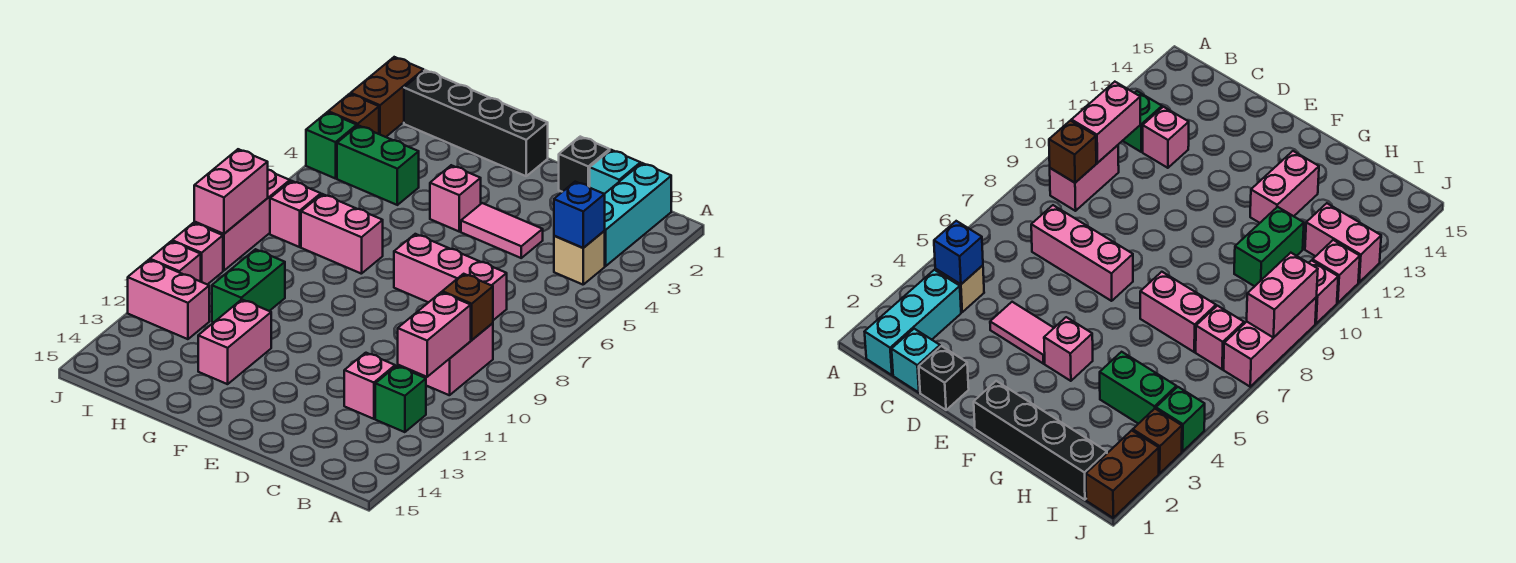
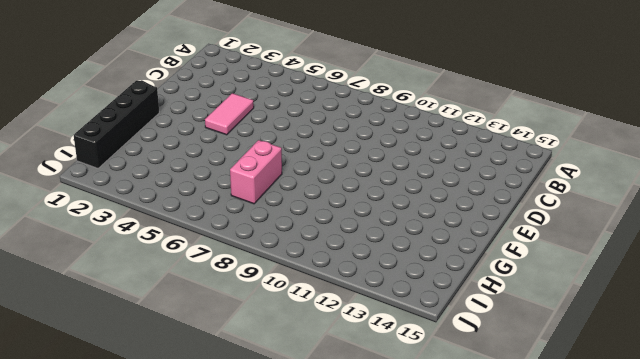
none -> cyan 1x3 brick [605,163,671,266]
none -> tan 1x1 brick [554,231,605,285]
none -> pink 1x2 brick [420,323,493,395]

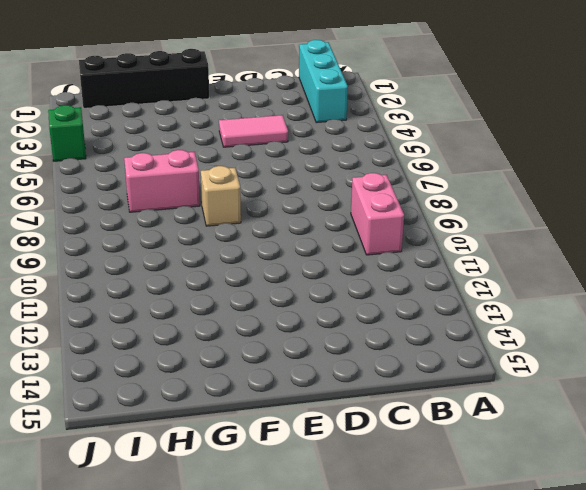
tan 1x1 brick [201,166,241,226] -> tan 1x1 brick moved to [554,231,605,285]
none -> green 1x1 brick [375,366,426,432]
none -> cyan 1x1 brick [590,150,641,194]
none -> pink 1x3 brick [394,234,507,320]

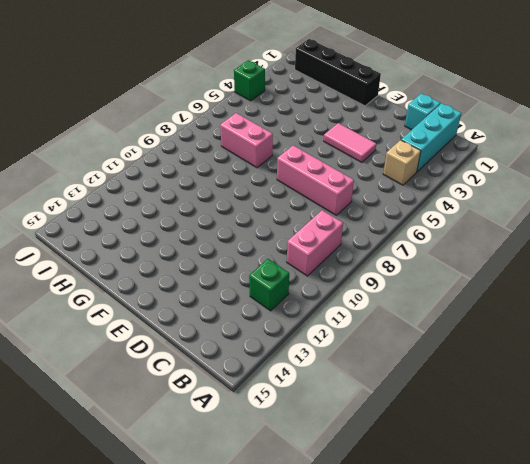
none -> pink 1x1 brick [344,353,395,419]
none -> black 1x1 brick [559,137,610,192]
none -> pink 1x1 brick [430,165,481,231]

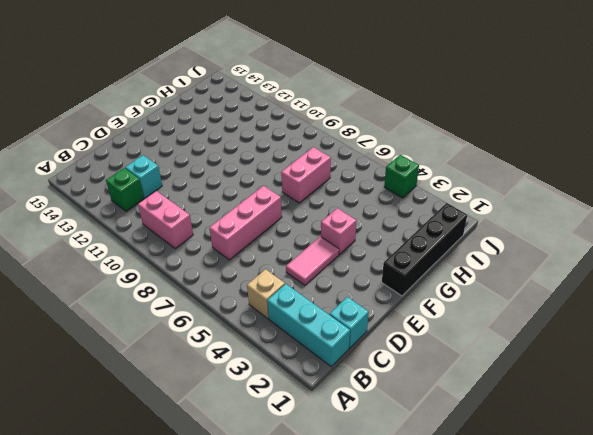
cyan 1x1 brick [125,155,162,198] -> pink 1x1 brick [344,353,395,419]
none -> black 1x1 brick [559,137,610,192]
none -> pink 1x2 brick [198,299,271,384]
none -> green 1x2 brick [337,125,419,205]

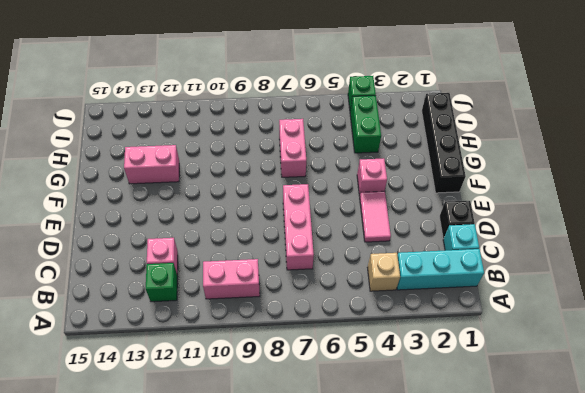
none -> green 1x2 brick [212,249,285,322]
none -> pink 1x1 brick [270,181,321,247]
none -> pink 1x2 brick [128,260,209,339]

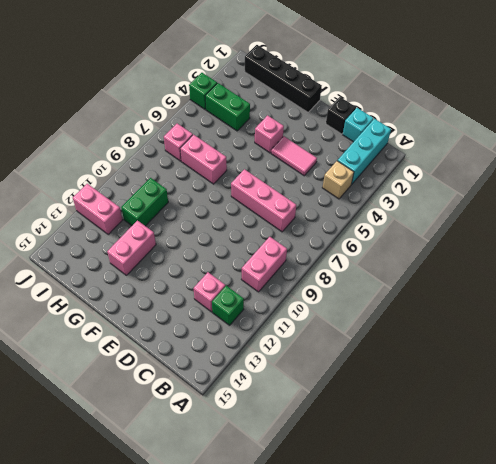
none -> brown 1x2 brick [351,57,424,137]
none -> brown 1x1 brick [328,94,379,134]
none -> pink 1x3 brick [194,170,290,271]

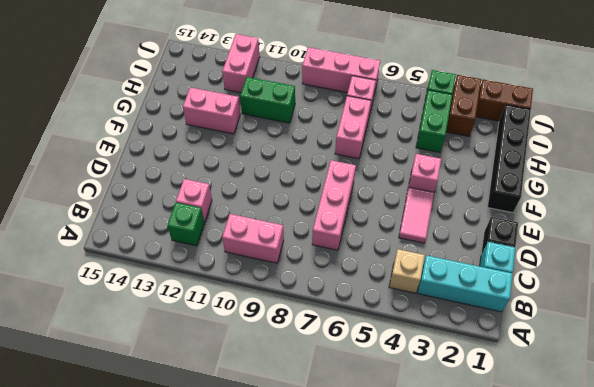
brown 1x2 brick [446,75,481,136] -> brown 1x1 brick [328,94,379,134]
none -> pink 1x1 brick [172,223,223,285]
none -> pink 1x1 brick [150,241,201,282]
none -> blue 1x1 brick [554,182,605,248]

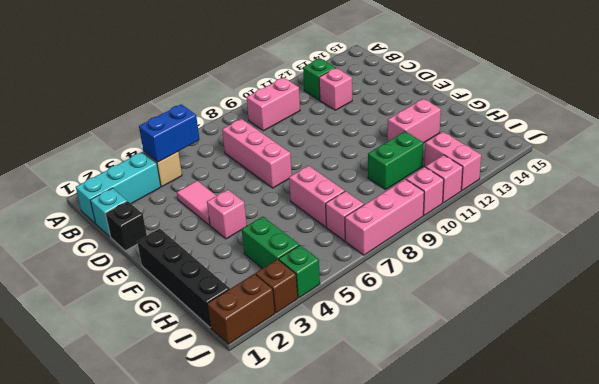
blue 1x2 brick [139,104,200,162] -> blue 1x1 brick [554,182,605,248]
none -> brown 1x1 brick [442,274,493,340]
none -> pink 1x2 brick [398,292,471,377]
none -> pink 1x2 brick [194,149,268,234]

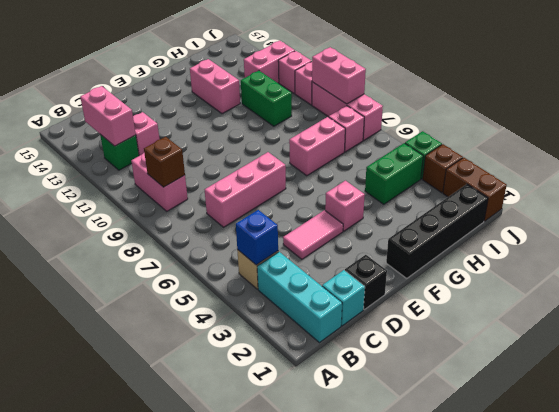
pink 1x2 brick [80,86,136,146] -> pink 1x2 brick moved to [398,292,471,377]

